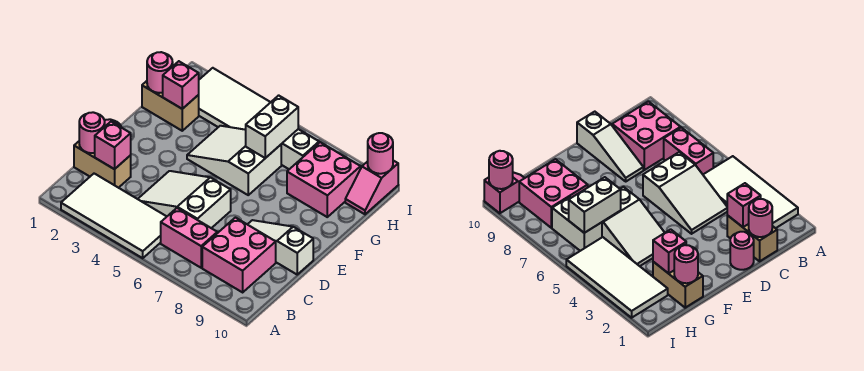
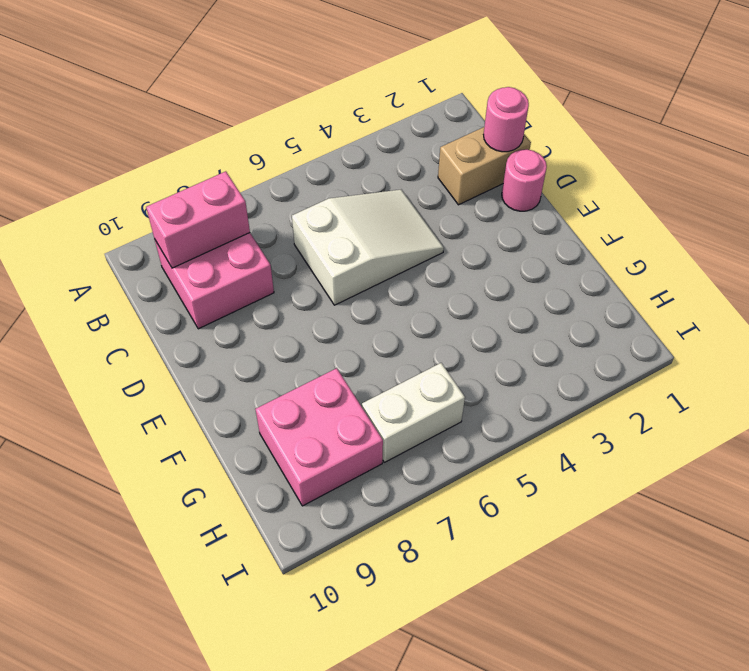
pink 1x2 brick [146,171,250,268] -> pink 1x2 brick moved to [161,208,217,268]
none -> white 2x4 tile [61,174,167,258]
none -> white 1x3 slope [248,220,313,274]
none -> white 2x3 slope [187,126,281,195]

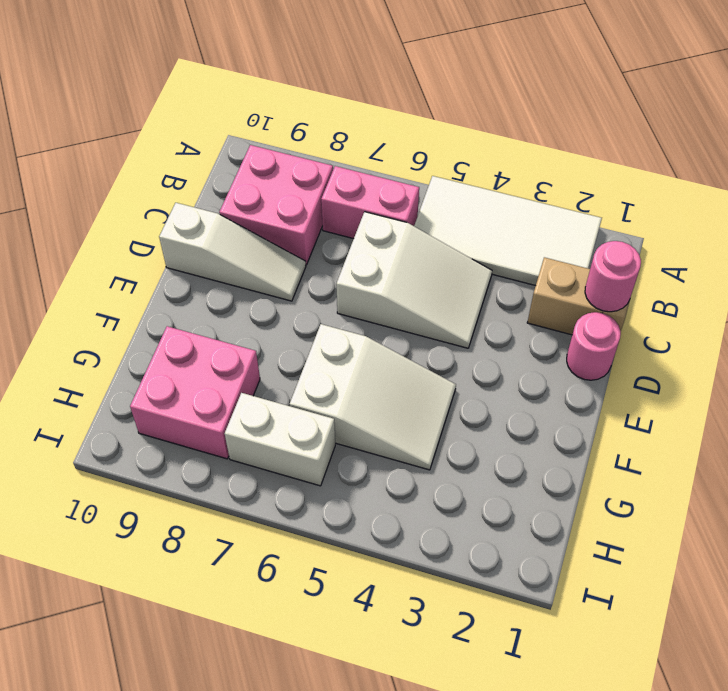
none -> tan 1x2 brick [142,81,199,131]
none -> white 2x4 tile [199,68,271,130]
none -> pink 1x2 slope [345,161,398,214]

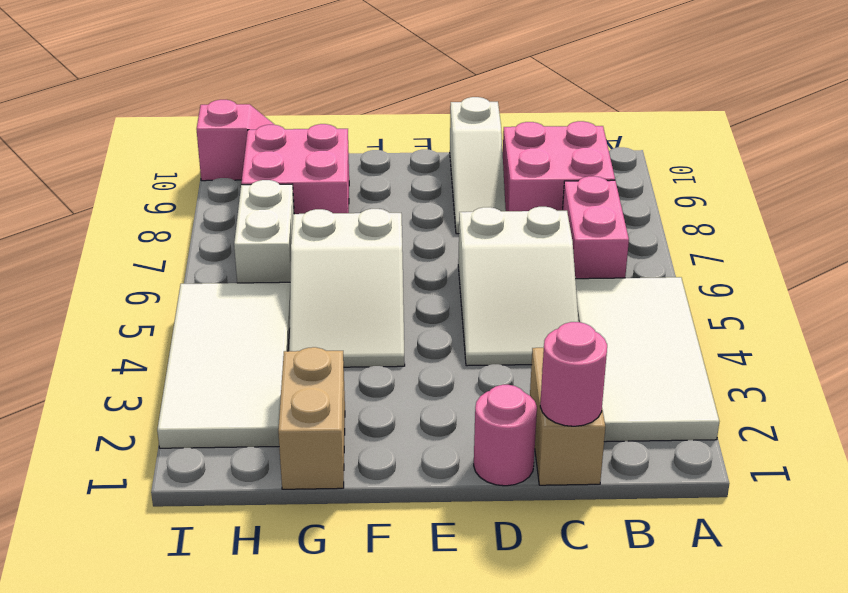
none -> pink 1x1 brick [95,122,131,169]
none -> pink 1x1 round brick [147,52,173,93]
none -> pink 1x1 brick [163,61,199,109]

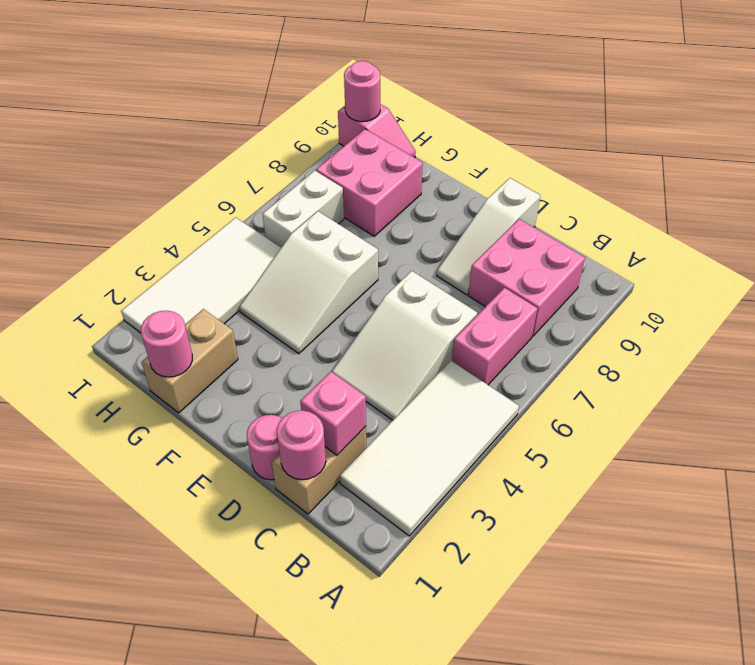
none -> pink 1x1 brick [163,61,199,109]
none -> white 1x2 brick [246,95,298,158]

